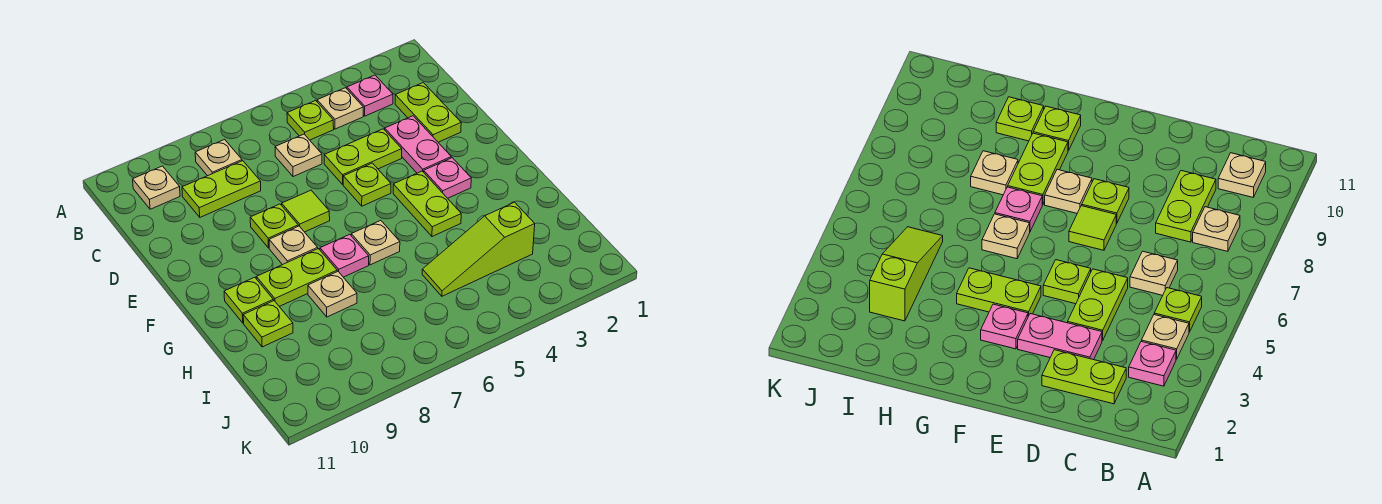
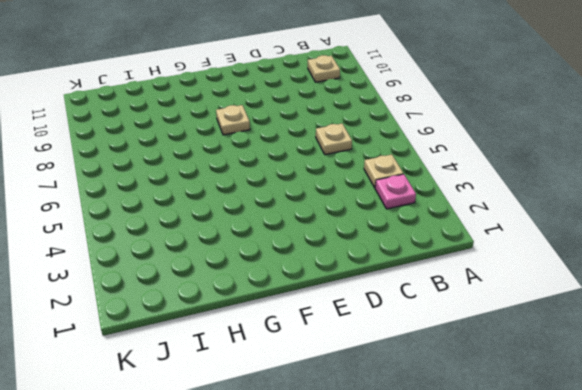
none -> lime 1x1 plate [287,100,334,140]
none -> tan 1x1 plate [195,140,242,176]
none -> lime 1x2 plate [395,83,461,142]

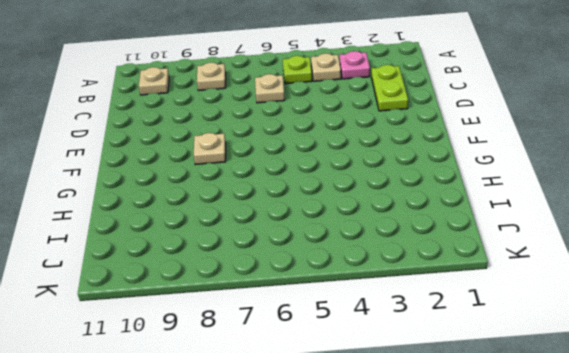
none -> lime 1x2 plate [182,161,261,217]
none -> pink 1x2 plate [385,116,451,173]
none -> lime 1x2 plate [324,129,402,184]

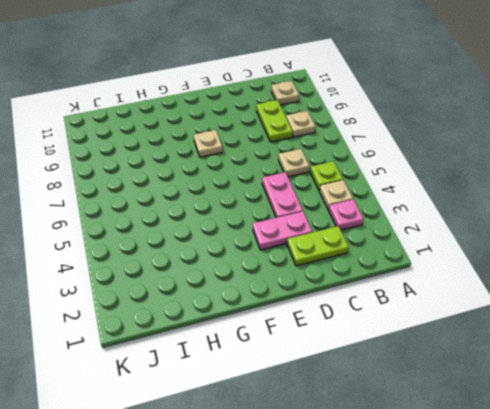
pink 1x2 plate [262,172,303,218] -> lime 1x2 plate [324,129,402,184]
none -> lime 1x1 plate [343,163,391,206]
none -> lime 1x1 tile [282,190,330,232]
none -> lime 1x1 plate [250,204,298,248]

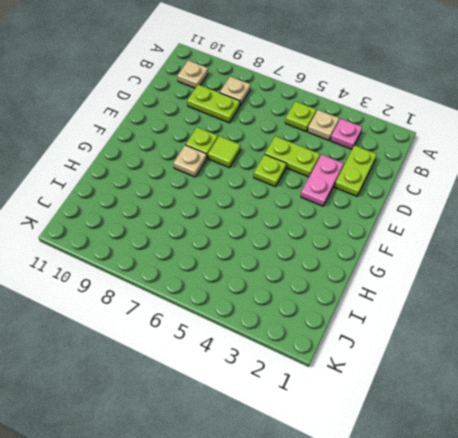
none -> tan 1x1 plate [275,134,322,177]
none -> pink 1x1 plate [424,158,471,198]
none -> lime 1x2 plate [393,171,461,237]

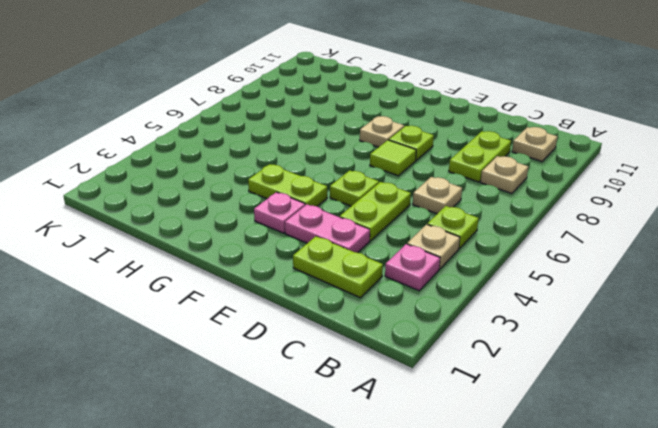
none -> tan 1x1 plate [351,220,400,265]
none -> pink 1x1 plate [320,234,369,277]
none -> lime 1x2 plate [256,249,337,306]

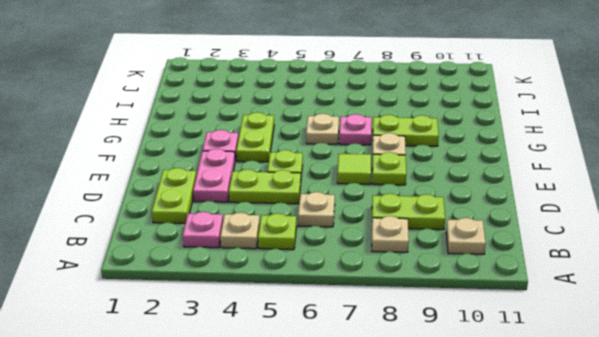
none -> lime 1x1 plate [224,277,273,323]
none -> tan 1x1 plate [308,271,357,317]
none -> lime 1x1 plate [243,301,293,347]

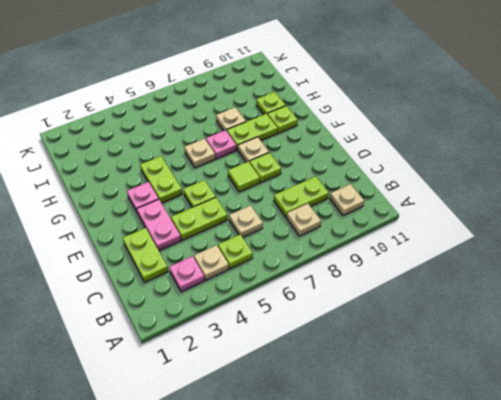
none -> lime 1x3 slope [422,202,535,296]

